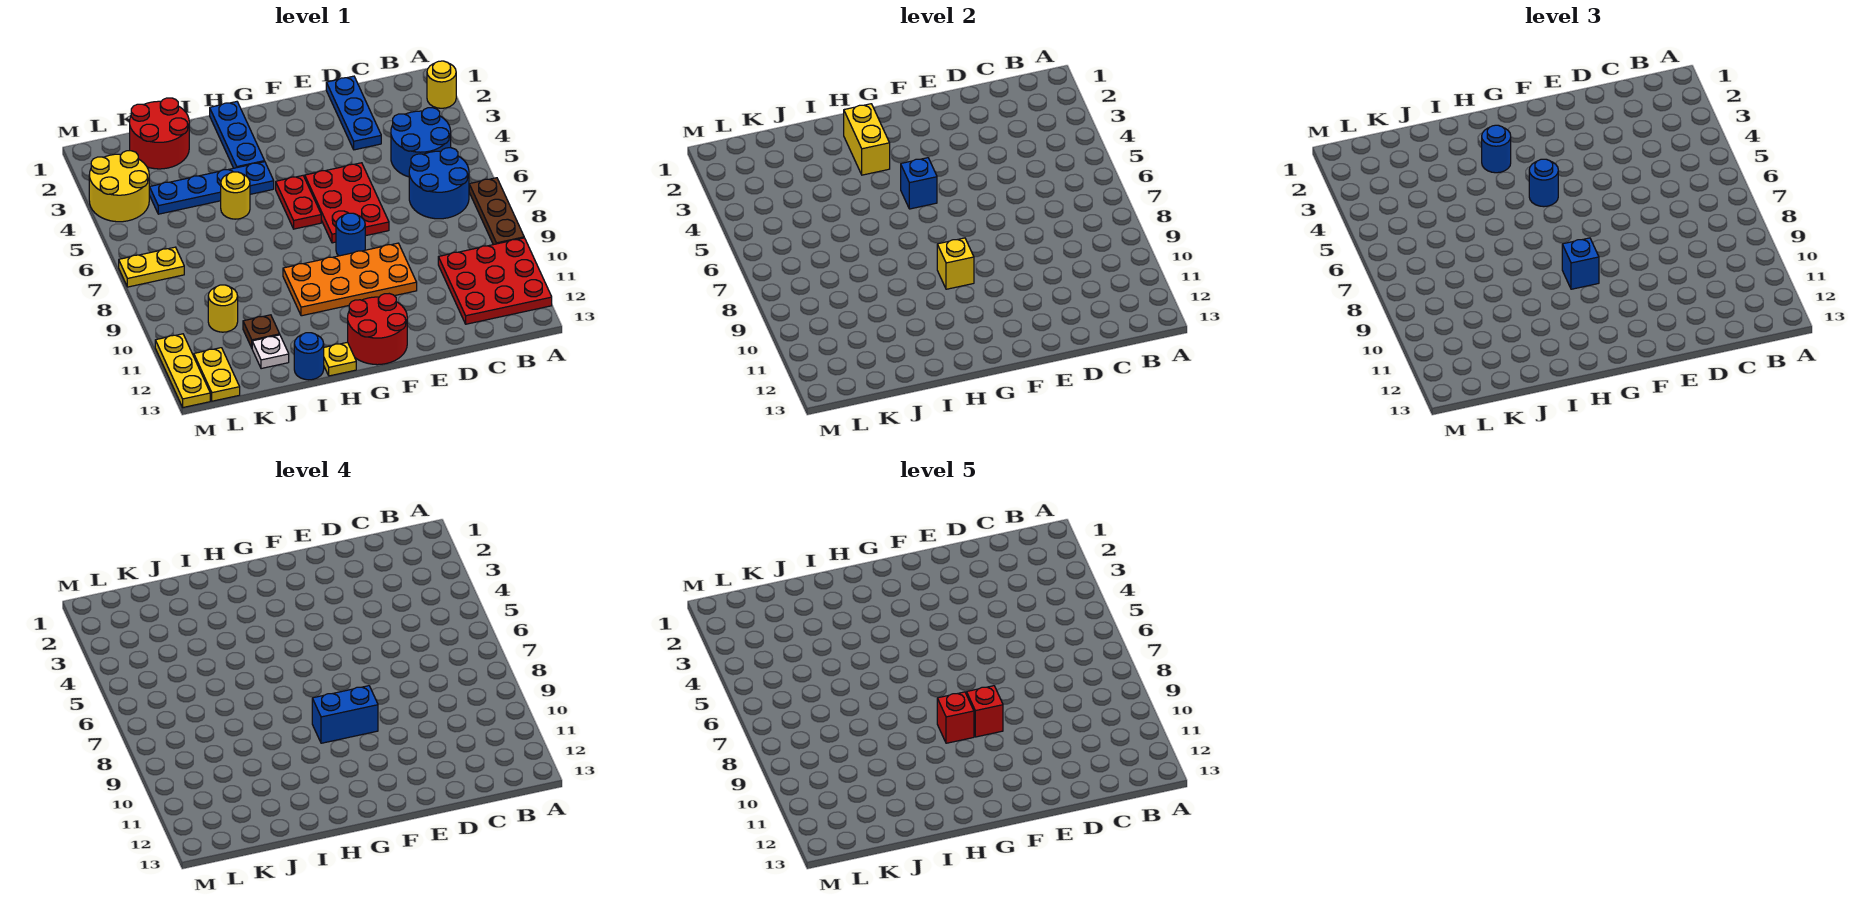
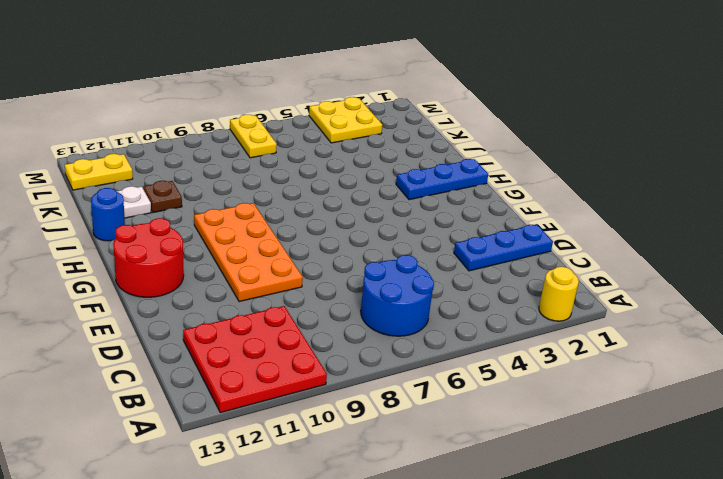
yellow 2x2 plate [309,97,382,143] -> yellow 2x2 round brick [89,151,149,222]
none -> brown 1x3 plate [469,178,524,245]
none -> blue 2x2 round brick [391,108,451,177]
none -> red 2x3 plate [305,163,389,243]
none -> blue 1x1 round brick [336,213,365,256]

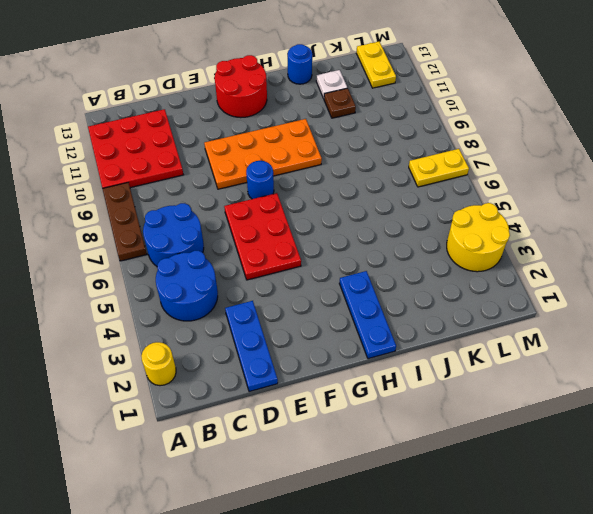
none -> red 1x2 plate [276,176,321,229]
none -> blue 1x4 plate [149,162,274,214]
none -> yellow 1x1 plate [324,342,356,376]
none -> yellow 1x1 round brick [221,172,250,219]

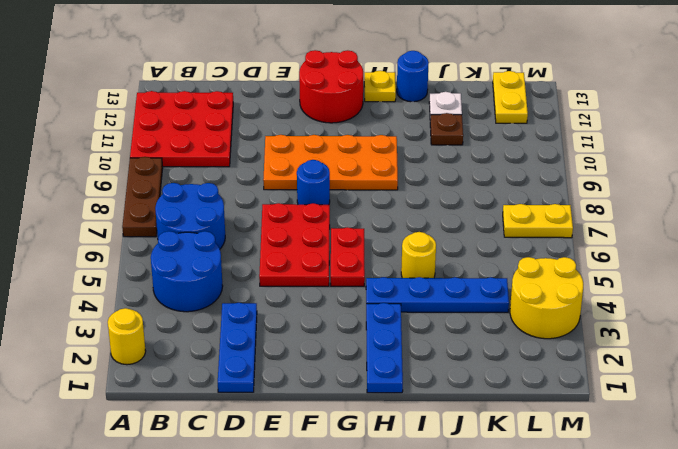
none -> red 2x2 round brick [130,98,189,169]
none -> yellow 1x1 round brick [208,285,238,332]
none -> yellow 1x3 plate [155,334,210,407]
none -> blue 1x1 brick [901,158,937,209]

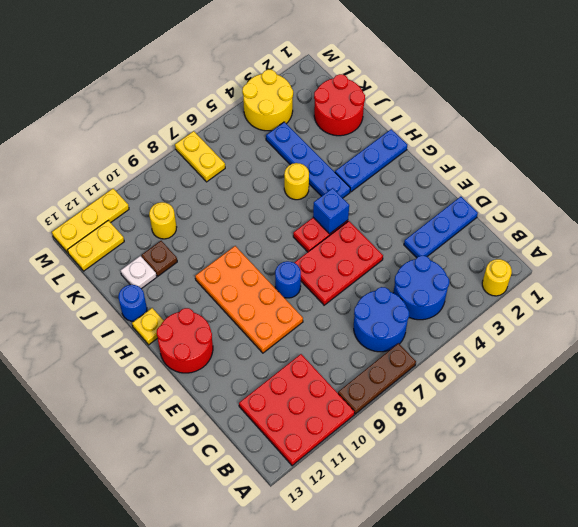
none -> yellow 1x1 brick [937,238,974,289]
none -> yellow 1x2 brick [844,104,890,175]
none -> blue 1x1 round brick [1529,159,1558,207]
none -> blue 1x1 brick [1562,238,1599,289]

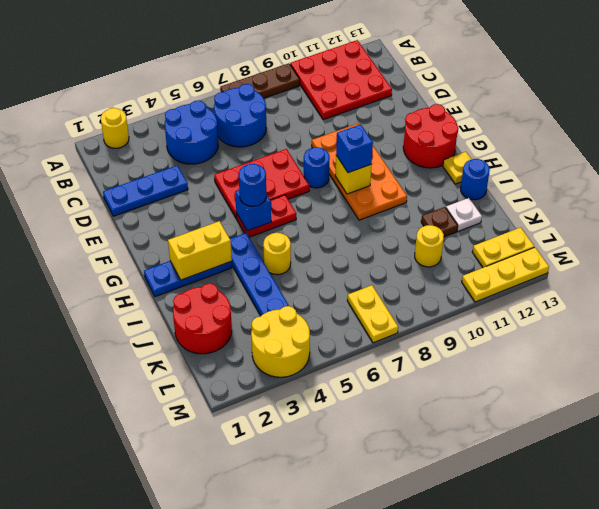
none -> blue 1x1 round brick [1482,125,1511,173]
none -> blue 1x2 brick [312,686,378,743]
none -> red 1x1 brick [967,686,1003,737]
none -> red 1x1 brick [937,692,974,743]

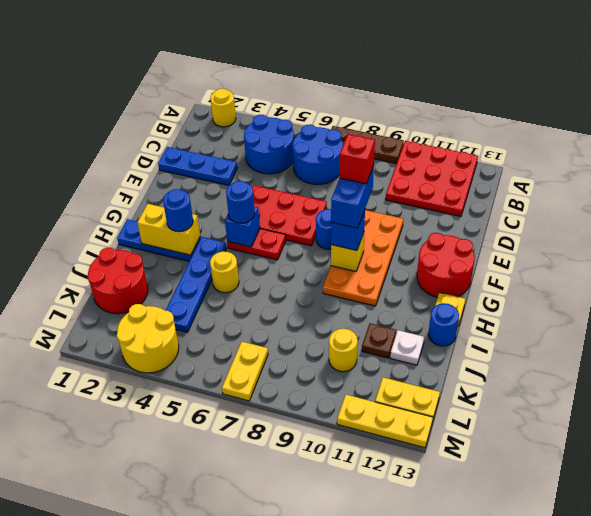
none -> red 1x1 brick [937,692,974,743]

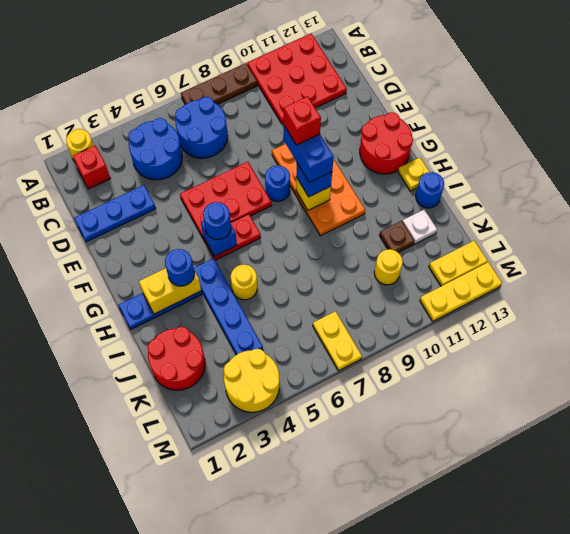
red 1x1 brick [73,146,110,189] -> red 1x1 brick moved to [937,692,974,743]

